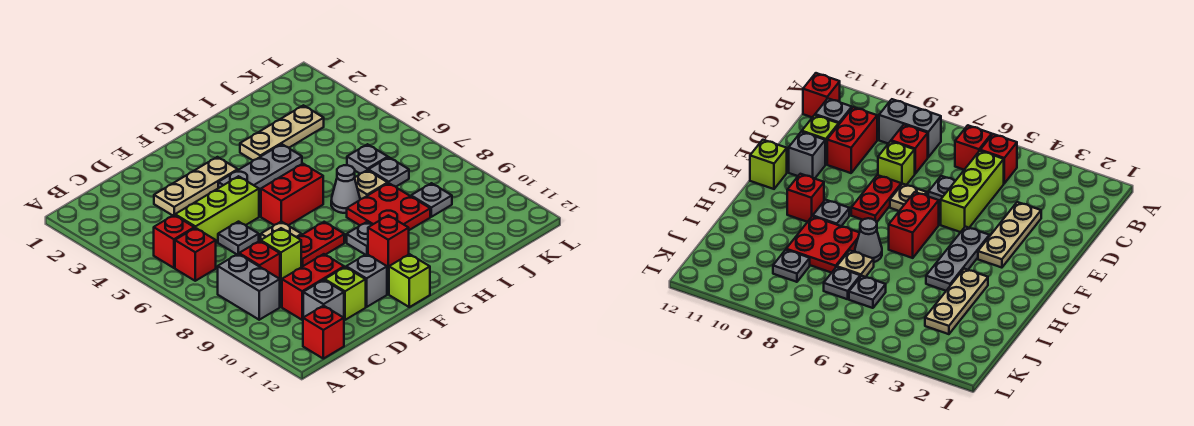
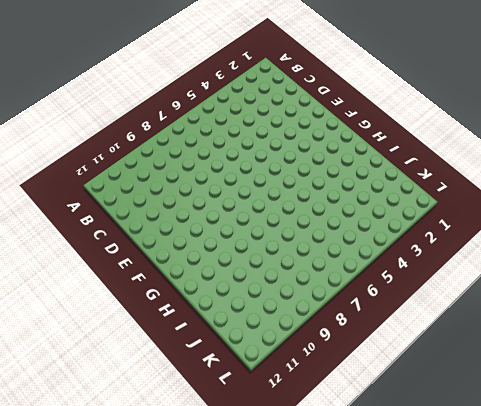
none -> red 1x1 brick [154,215,194,268]
none -> red 1x1 brick [175,228,216,281]
none -> grey 1x2 brick [218,254,280,320]

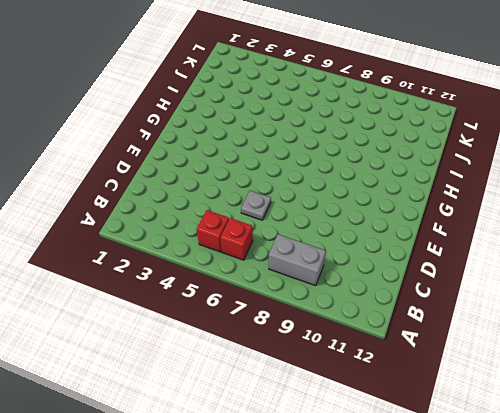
none -> red 1x1 brick [303,306,344,359]
none -> lime 1x3 brick [175,176,259,243]
none -> red 1x1 brick [239,241,280,279]

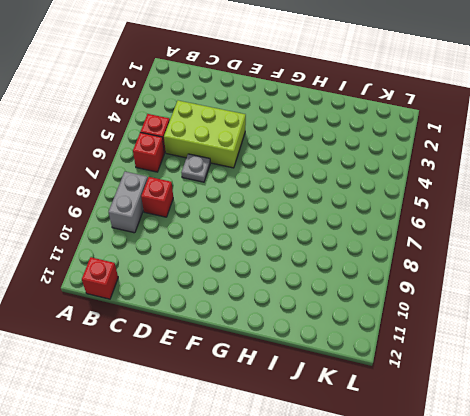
lime 2x3 brick [164,100,246,168] -> lime 1x3 brick [175,176,259,243]
none -> red 1x2 brick [282,254,344,320]
none -> grey 1x1 brick [303,280,344,318]
none -> tan 1x3 plate [154,157,238,216]

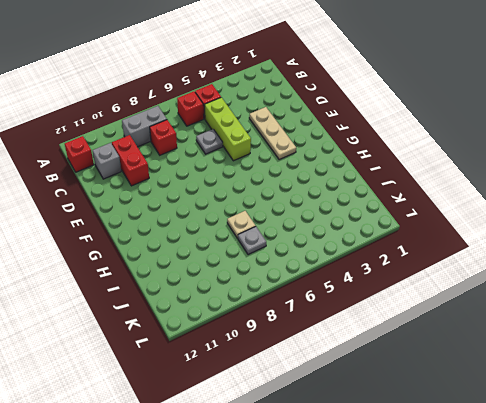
none -> lime 1x1 brick [261,228,301,281]
none -> lime 1x1 brick [325,267,366,320]
none -> tan 1x1 plate [261,222,302,240]

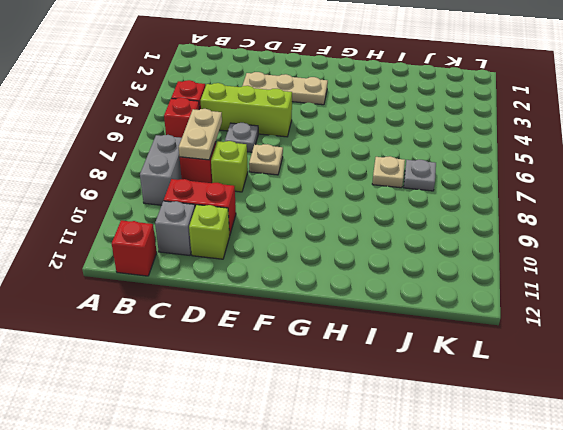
tan 1x2 plate [179,109,222,160] -> none
none -> red 1x2 plate [297,222,344,267]
none -> grey 1x1 brick [346,254,387,307]
none -> grey 1x3 plate [218,144,302,191]

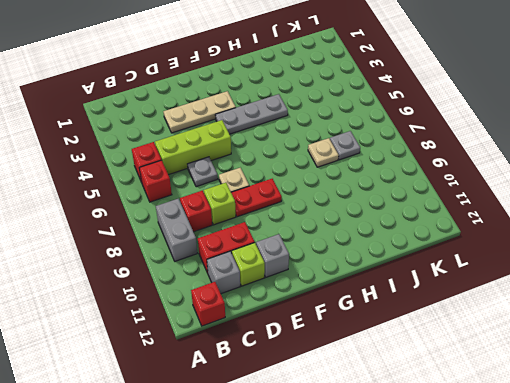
none -> red 1x2 brick [261,164,323,225]
none -> lime 1x1 brick [389,254,430,307]
none -> grey 1x1 plate [347,222,372,255]

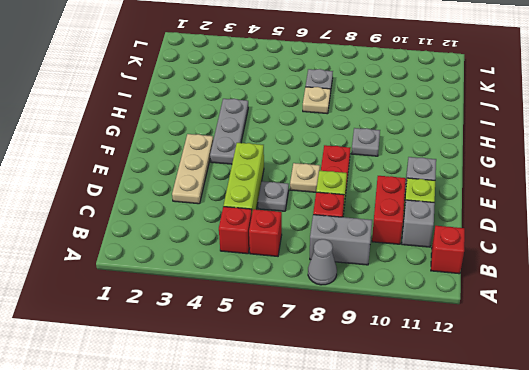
grey 1x1 cone [308,239,337,285] -> grey 1x1 cone moved to [331,165,360,213]
none -> red 1x2 brick [261,164,323,225]
none -> lime 1x1 brick [389,254,430,307]
none -> red 1x1 brick [368,215,409,268]

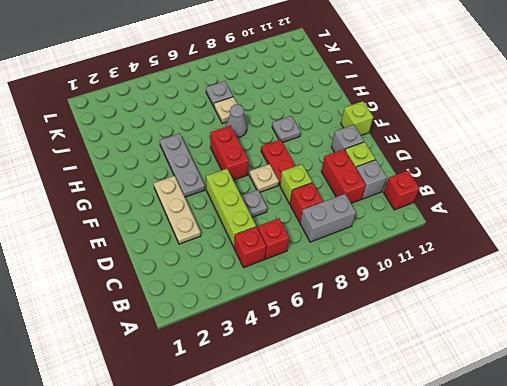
none -> red 1x1 brick [368,215,409,268]
none -> tan 1x3 plate [240,105,324,160]
none -> red 2x2 plate [347,183,430,230]

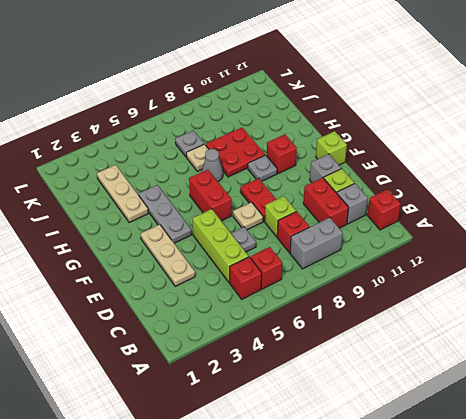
none -> grey 1x1 plate [347,144,388,174]
none -> grey 1x1 plate [411,183,452,217]

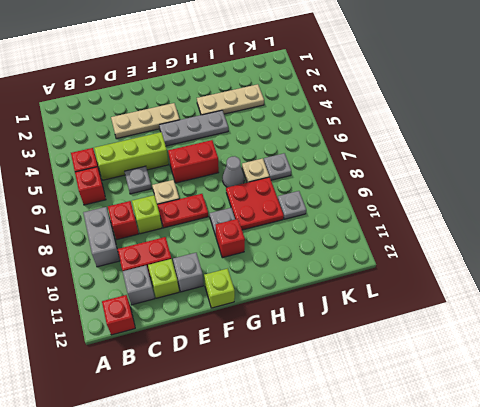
none -> grey 1x1 plate [347,144,388,174]

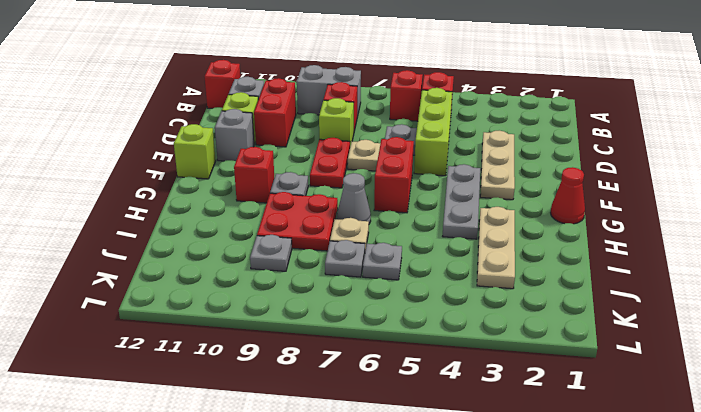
red 1x1 cone [551,167,585,224] -> none

